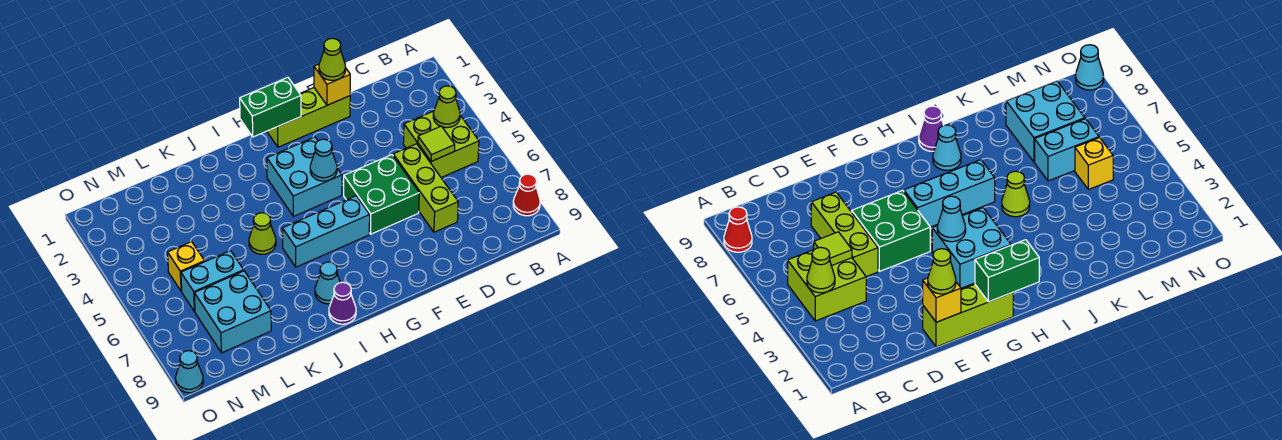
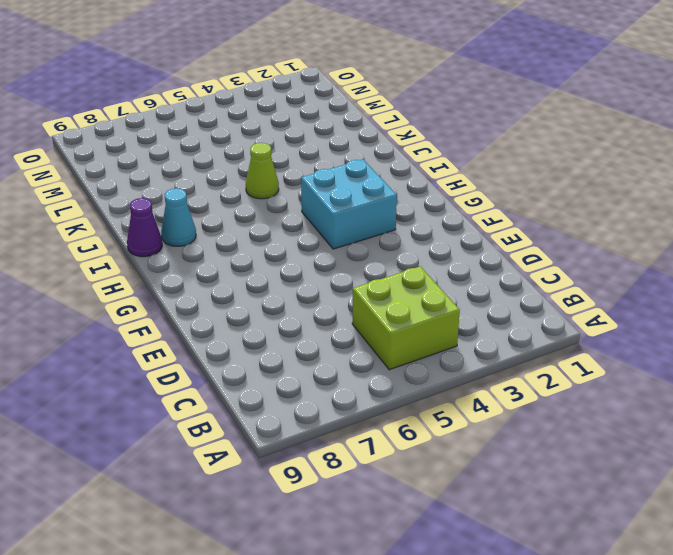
none -> red 1x1 cone [513,174,540,216]
none -> lime 1x3 brick [393,144,458,232]
none -> lime 1x3 brick [267,88,350,147]

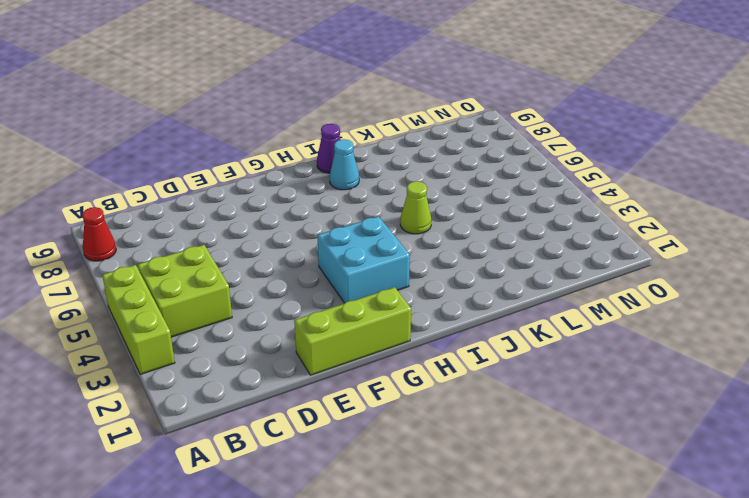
lime 1x3 brick [102,265,175,374] -> lime 1x3 brick moved to [393,144,458,232]
none -> green 2x2 brick [344,155,419,234]
none -> cyan 1x3 brick [282,196,370,267]
none -> cyan 1x2 brick [181,251,244,312]

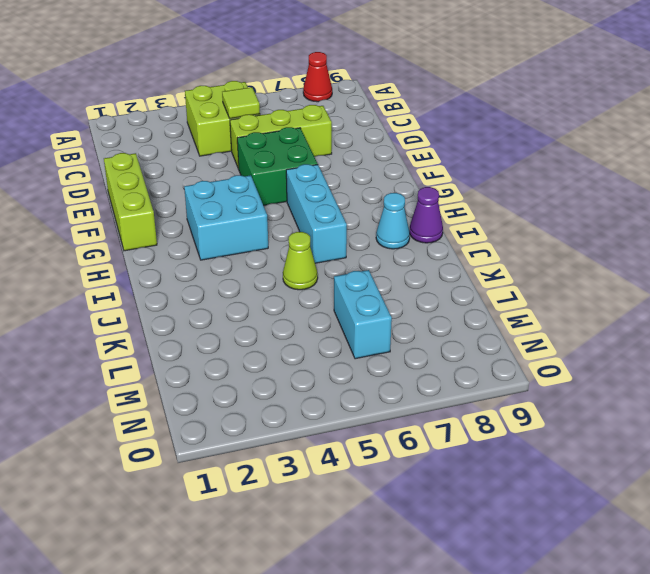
none -> cyan 2x2 brick [194,271,271,353]
none -> yellow 1x1 brick [168,242,205,291]
none -> cyan 1x1 cone [176,351,203,393]

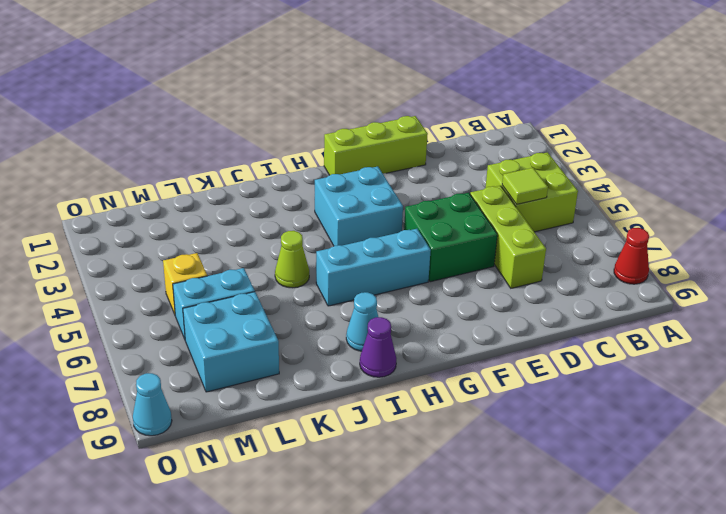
none -> lime 1x1 cone [433,86,460,128]
none -> yellow 1x1 brick [314,64,350,105]
none -> green 1x2 brick [240,77,301,137]

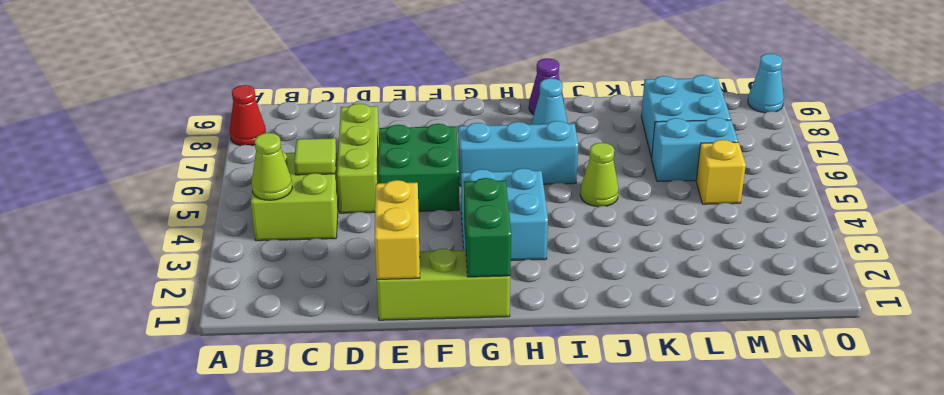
yellow 1x2 brick [375,180,420,279] -> yellow 1x1 brick [314,64,350,105]
green 1x2 brick [464,178,511,277] -> green 1x2 brick turned to [240,77,301,137]
none -> cyan 1x1 cone [310,139,337,181]
none -> lime 1x1 cone [319,38,346,80]

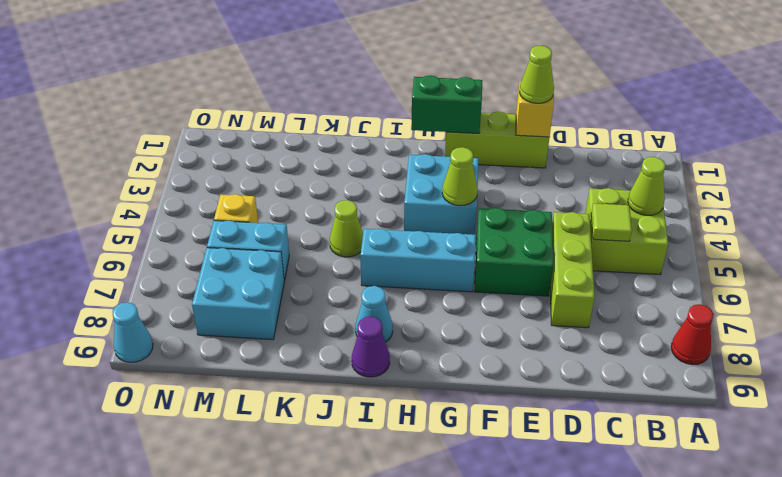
lime 1x1 cone [442,147,478,206] -> cyan 1x1 cone [310,139,337,181]

